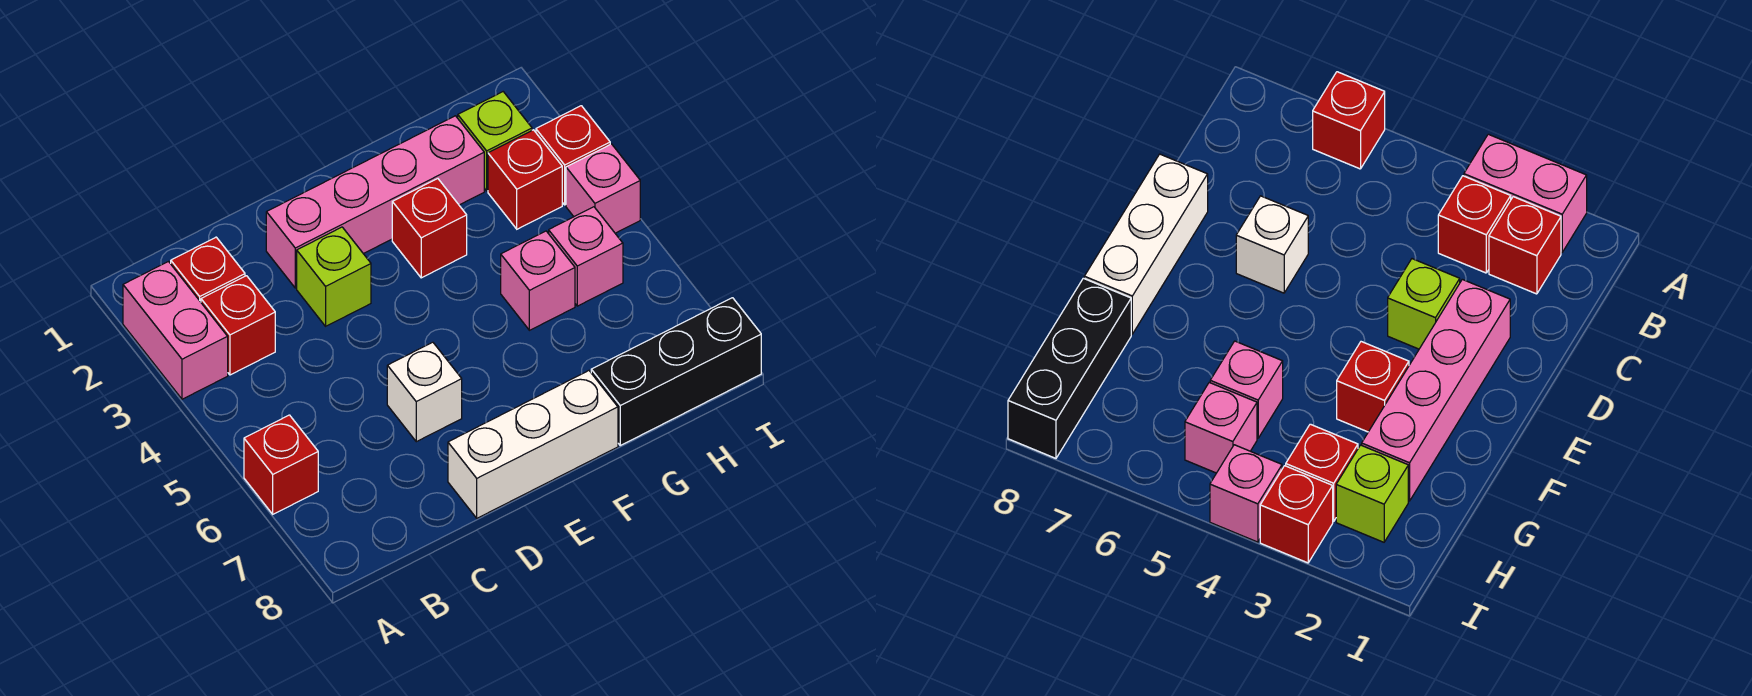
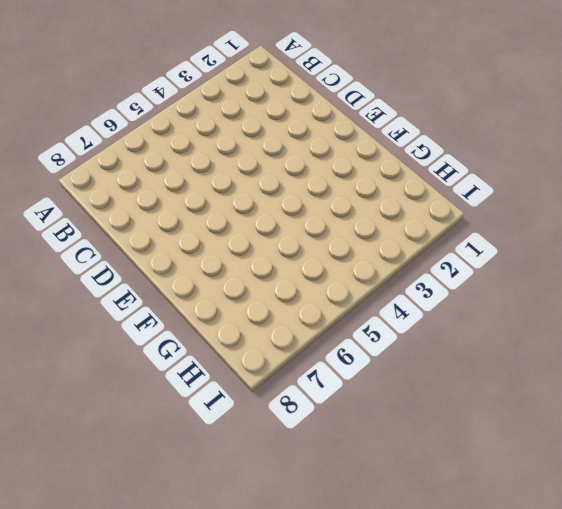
none -> pink 1x2 brick [123,262,228,399]
none -> red 1x1 brick [244,415,318,514]
none -> red 1x1 brick [171,237,245,302]

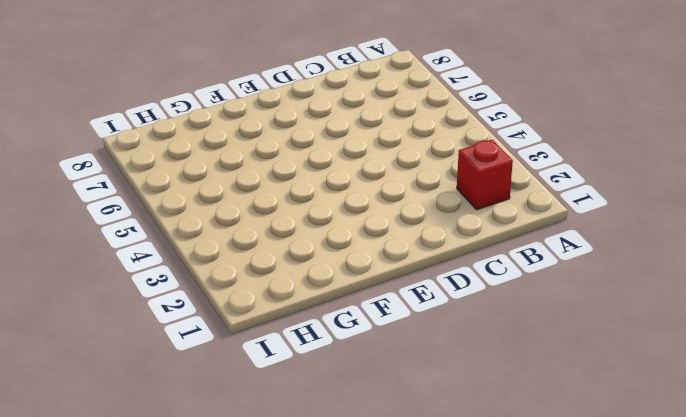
none -> pink 1x2 brick [123,262,228,399]
none -> red 1x1 brick [244,415,318,514]
none -> red 1x1 brick [201,276,275,375]

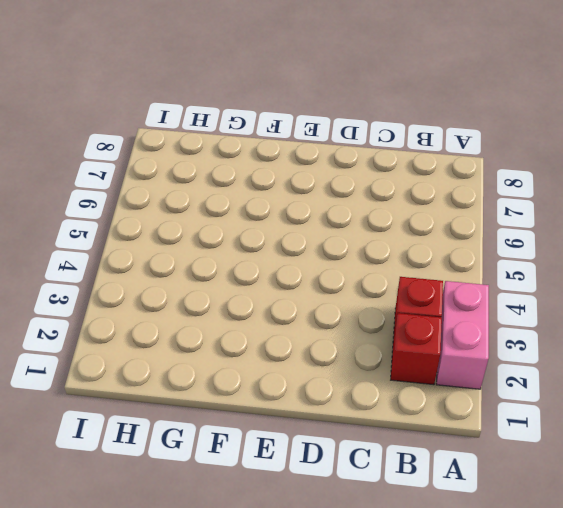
none -> red 1x1 brick [244,415,318,514]
none -> pink 1x4 brick [266,116,484,288]
none -> lime 1x1 brick [297,227,371,326]

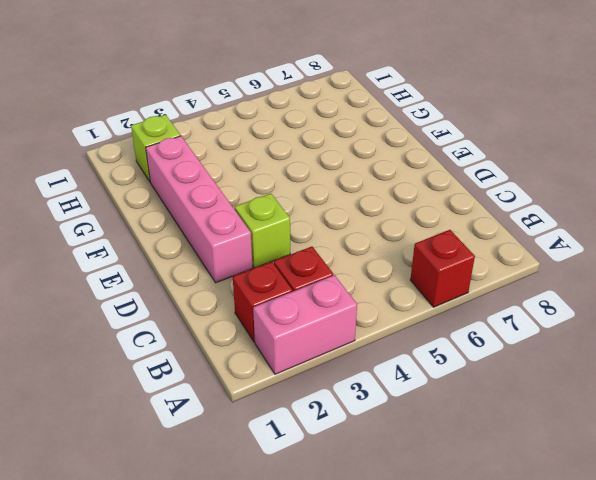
none -> white 1x1 brick [387,342,462,442]
none -> white 1x3 brick [448,371,618,518]
none -> red 1x1 brick [392,179,467,278]

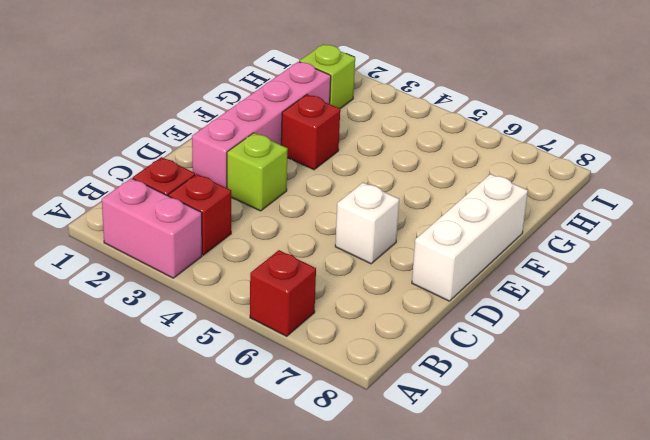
none -> pink 1x1 brick [501,231,575,330]
none -> black 1x3 brick [591,298,761,445]
none -> red 1x1 brick [488,130,562,229]

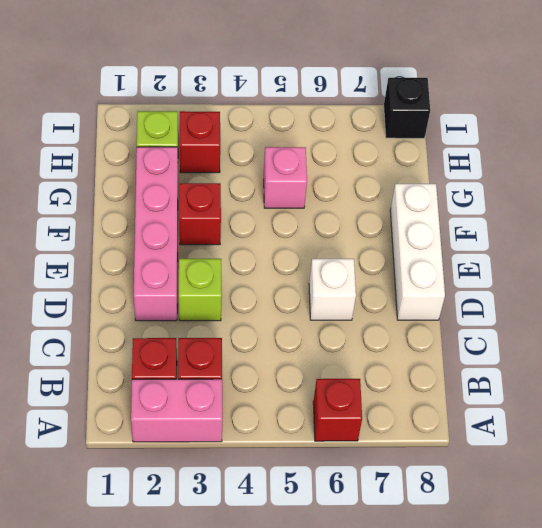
black 1x1 brick [384,78,430,138] -> black 1x3 brick [591,298,761,445]
none -> pink 1x1 brick [549,207,623,306]
none -> red 1x1 brick [536,106,610,205]
none -> pink 1x1 brick [566,144,640,233]

